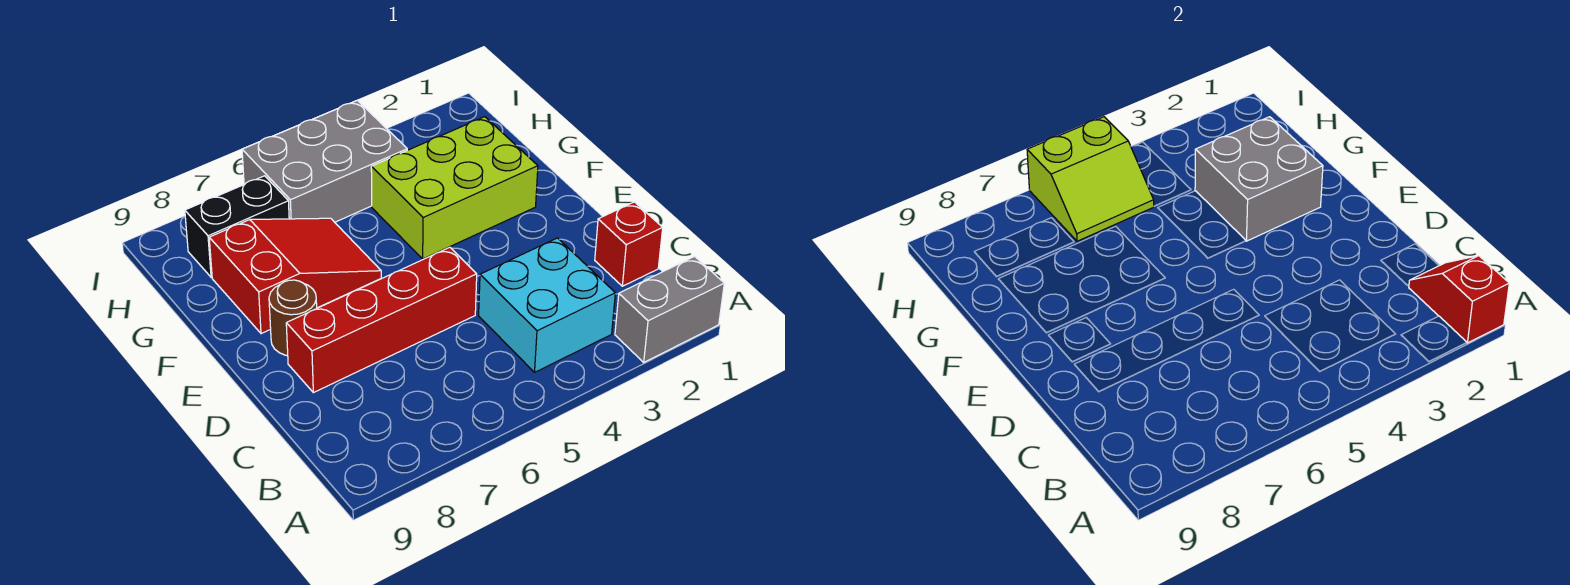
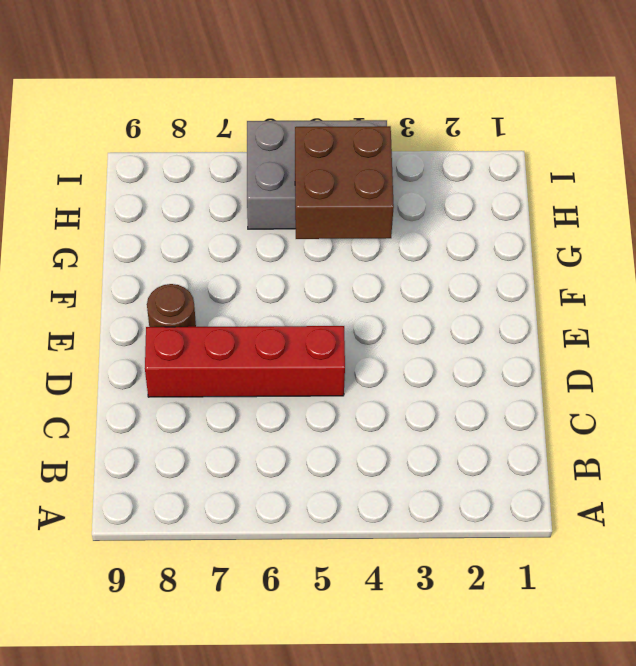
brown 2x2 brick [295,126,394,239] -> lime 2x2 slope [1027,117,1154,241]
none -> grey 1x2 brick [615,256,724,362]
none -> cyan 2x2 brick [479,238,615,372]
none -> red 1x1 brick [595,202,663,286]

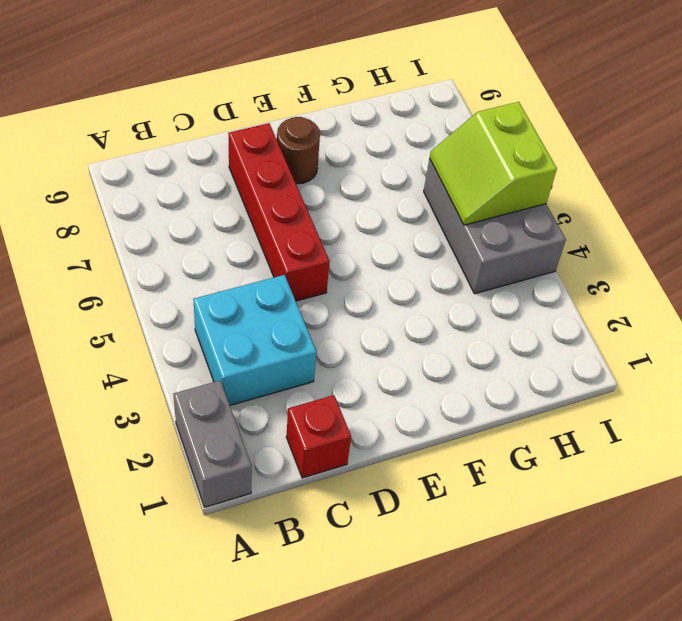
none -> lime 2x3 brick [371,117,538,259]
none -> red 2x3 slope [209,218,381,334]
none -> black 1x2 brick [185,176,289,277]

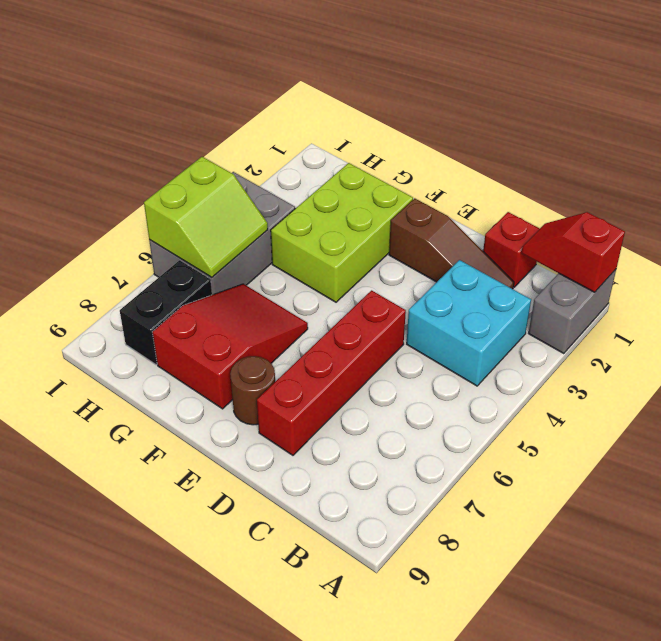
brown 1x3 slope [389,198,514,289] -> none
none -> grey 2x2 brick [1195,117,1323,241]

